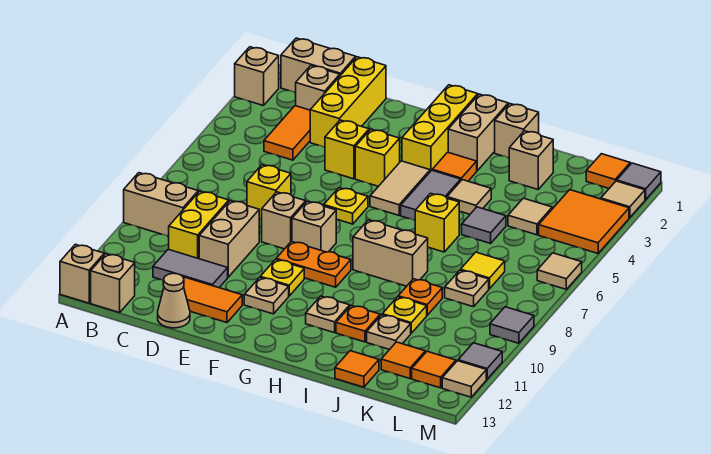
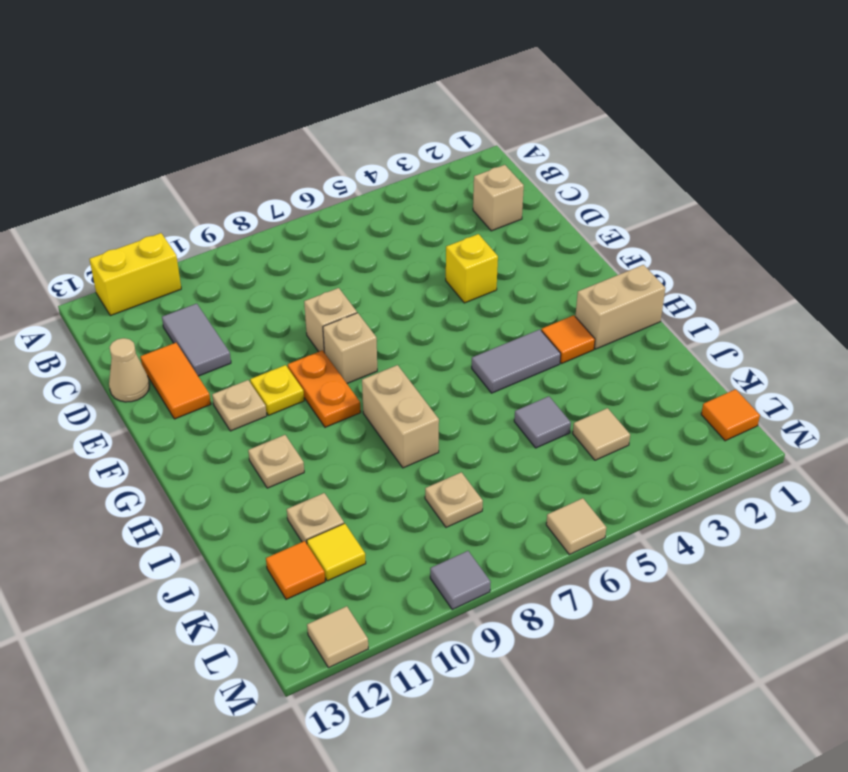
yellow 1x2 brick [90,233,181,316] -> yellow 1x2 brick moved to [168,191,229,259]
yellow 1x1 tile [307,523,366,581] -> yellow 1x1 tile moved to [461,252,505,289]
none -> tan 1x1 brick [235,47,279,106]
none -> tan 1x2 brick [124,173,198,236]
none -> tan 1x1 brick [60,244,104,303]
none -> tan 1x2 brick [281,38,356,93]

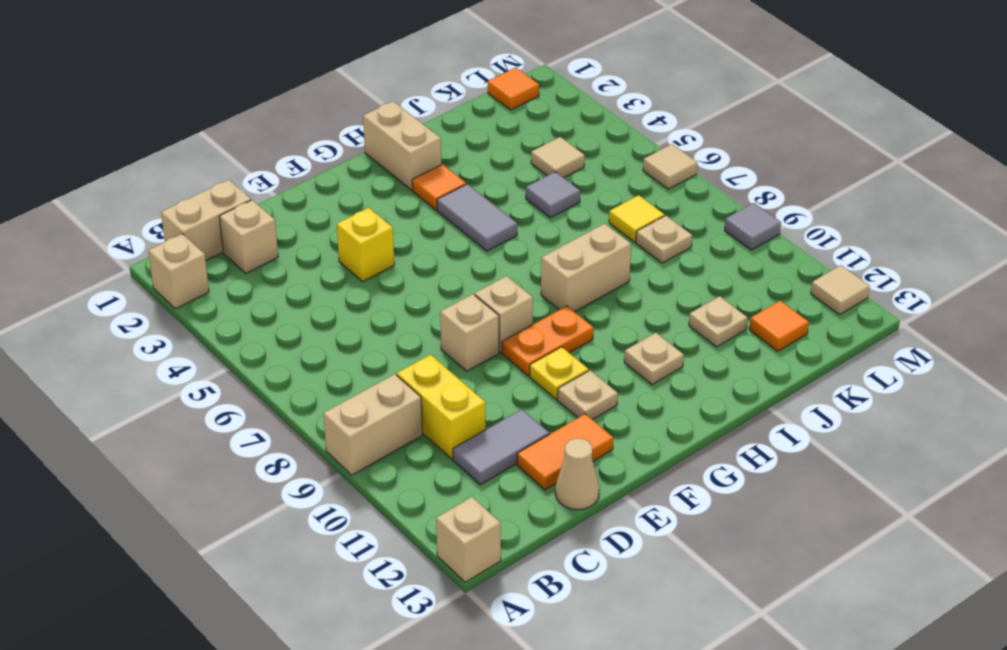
none -> tan 1x1 brick [91,254,135,313]
none -> orange 1x2 tile [264,106,310,160]
none -> yellow 1x3 brick [310,57,386,147]
none -> yellow 1x1 brick [247,165,291,219]

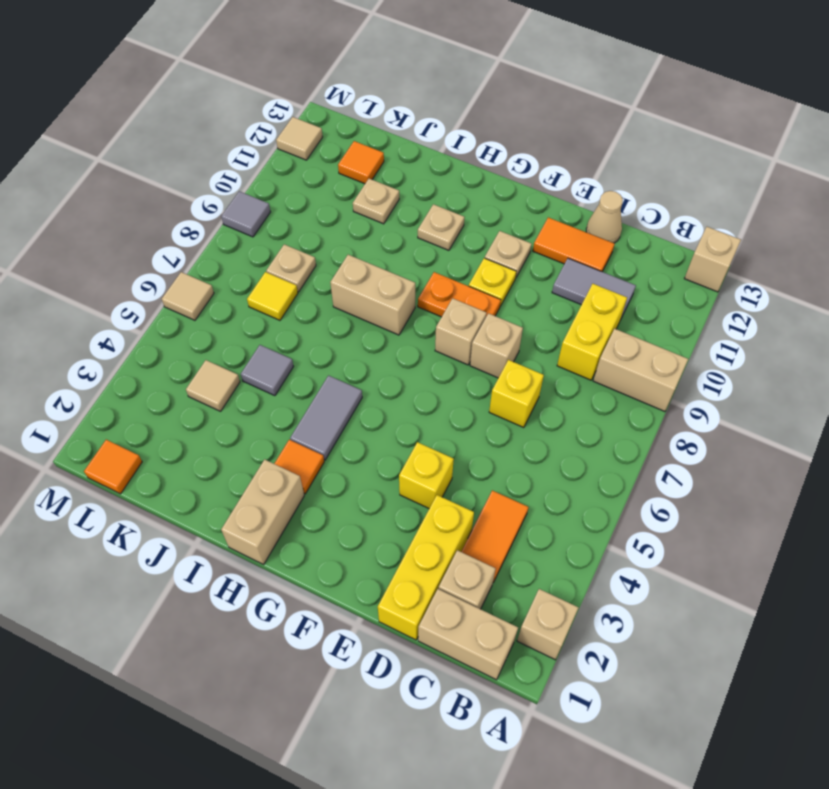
none -> tan 1x1 brick [91,254,135,313]
none -> tan 1x2 brick [199,201,259,277]
none -> yellow 1x1 brick [355,129,400,186]
none -> yellow 1x1 plate [323,188,368,224]

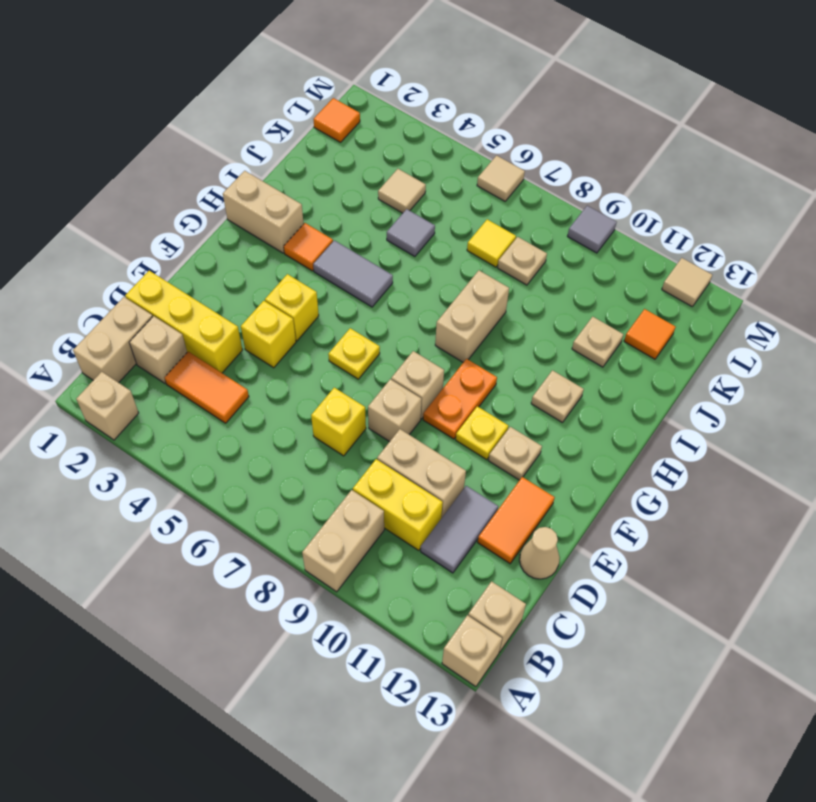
none -> yellow 1x3 brick [402,85,478,171]
none -> tan 1x2 tile [370,161,430,215]
none -> tan 1x1 brick [495,104,539,158]
none -> tan 1x1 tile [447,180,491,214]

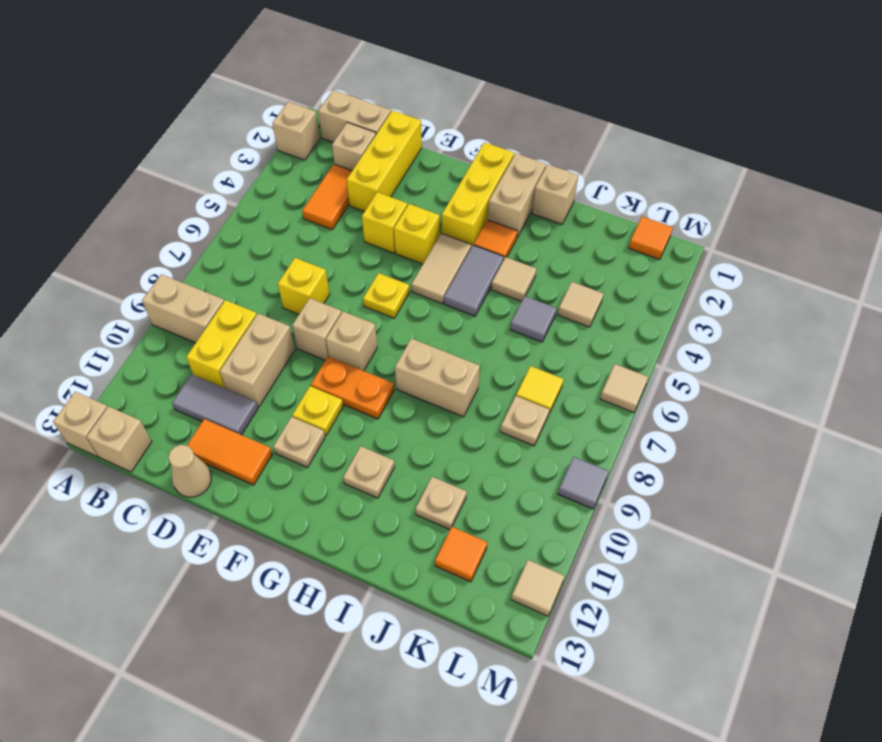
none -> yellow 1x1 brick [415,193,459,252]
none -> orange 1x1 plate [336,305,380,342]
none -> tan 1x1 brick [509,131,553,189]
none -> orange 1x1 plate [398,279,442,315]

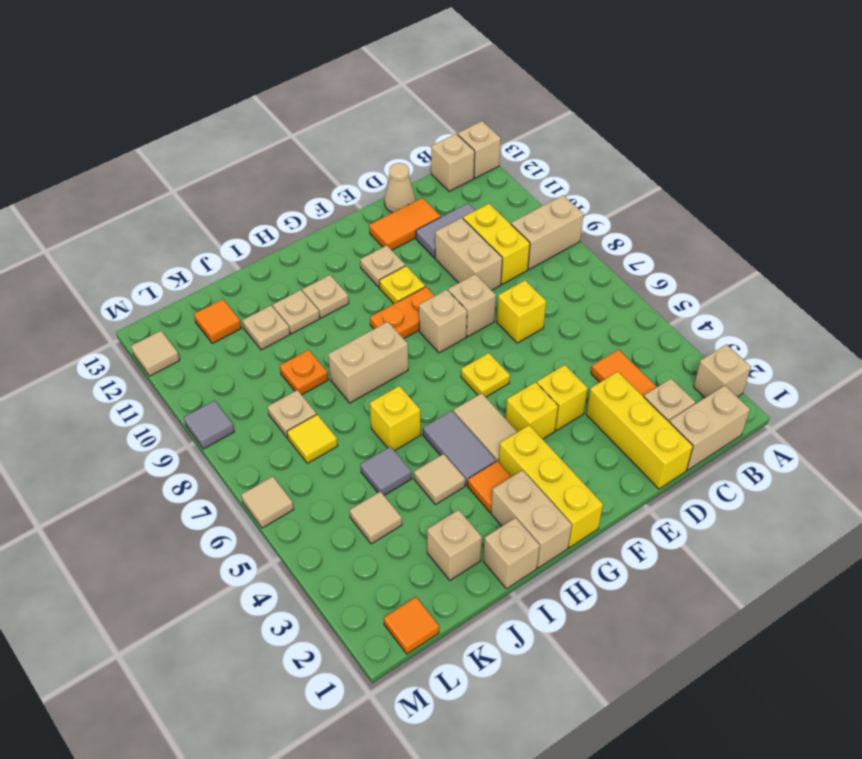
tan 1x1 plate [273,290,320,334] -> orange 1x1 plate [336,305,380,342]
none -> yellow 1x1 plate [382,297,427,333]
none -> orange 1x1 tile [335,351,379,387]
none -> orange 2x2 tile [539,190,629,253]
none -> orange 1x1 tile [412,351,456,388]

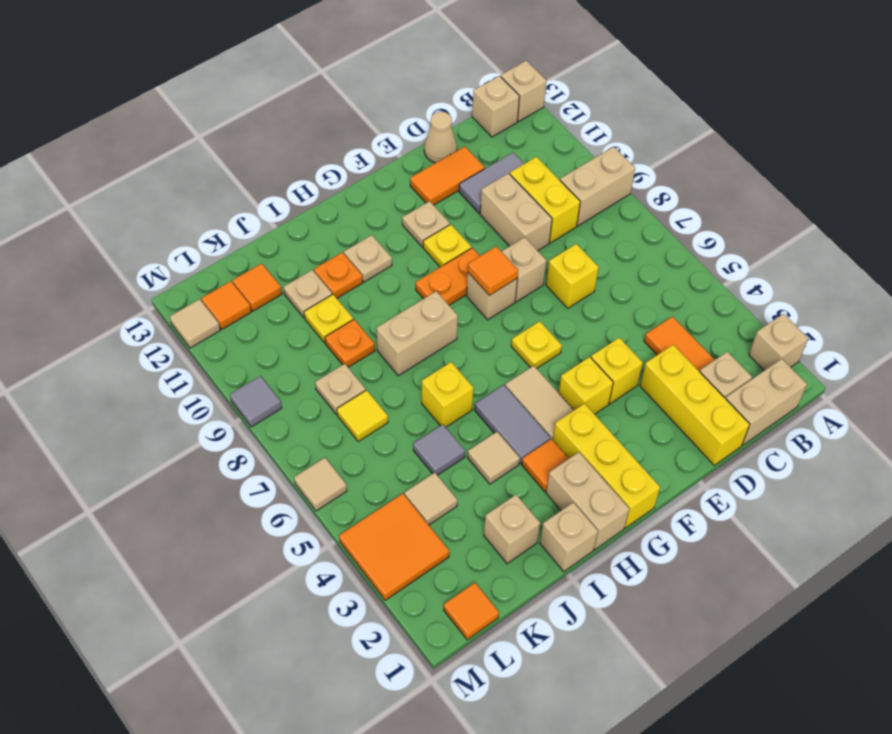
orange 1x1 tile [468,246,518,295] -> orange 1x1 tile moved to [335,351,379,387]
none -> grey 1x1 tile [617,163,661,200]
none -> tan 1x1 tile [601,181,645,218]
none -> grey 1x1 tile [458,343,502,379]

